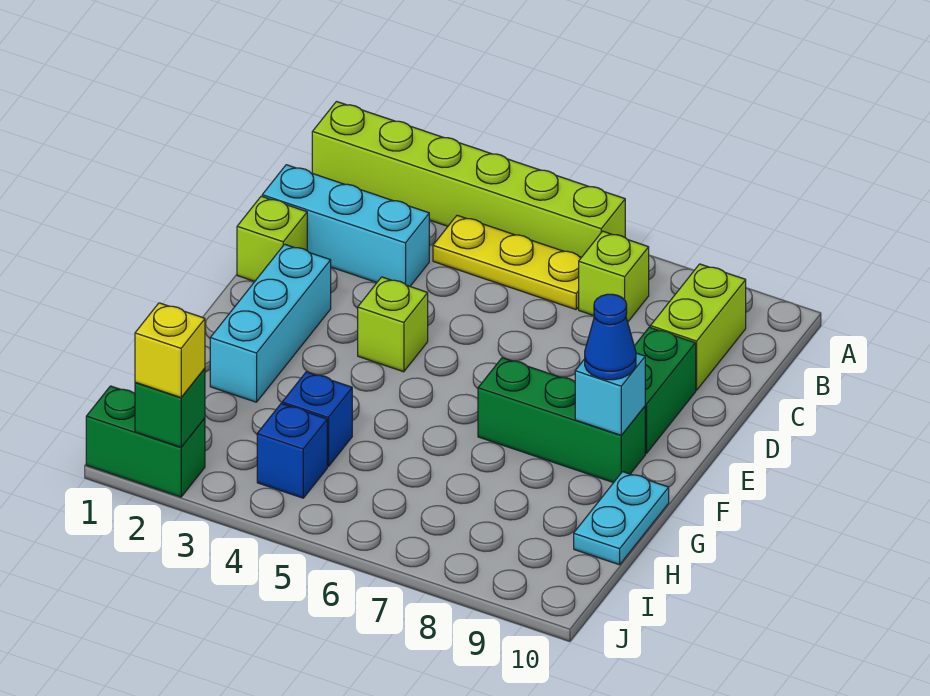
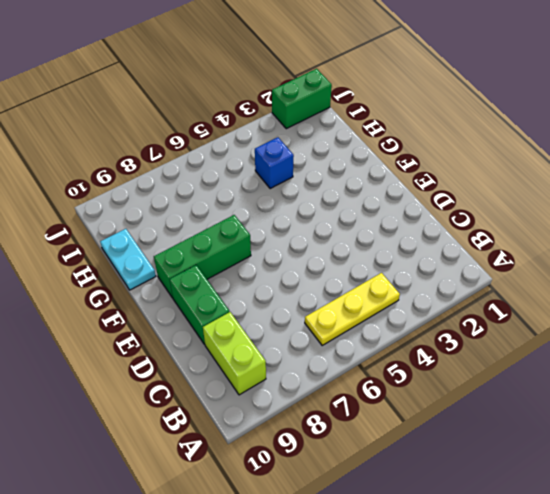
none -> lime 1x6 brick [312,102,625,257]
none -> lime 1x1 brick [579,231,649,322]
none -> cyan 1x3 brick [262,165,429,286]

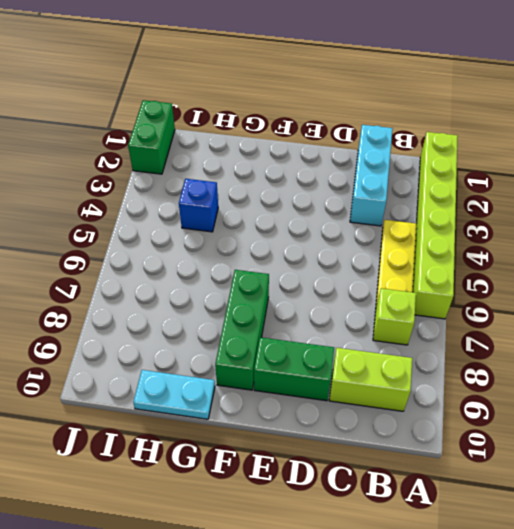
none -> lime 1x1 brick [237,196,307,281]
none -> cyan 1x3 brick [210,244,331,402]
none -> lime 1x1 brick [358,277,428,372]

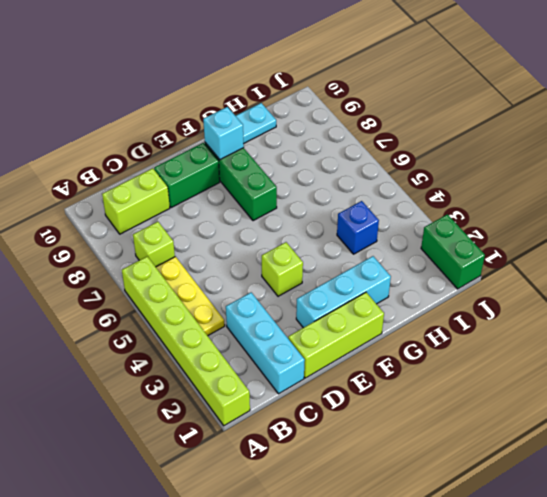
lime 1x3 brick [288,292,384,378] -> lime 1x1 brick [237,196,307,281]
none -> blue 1x1 brick [257,404,327,498]
none -> green 1x1 brick [135,368,205,447]
none -> blue 1x1 cone [585,294,636,380]

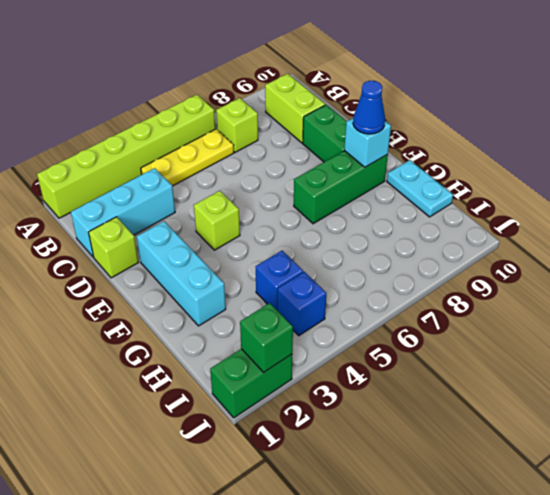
none -> yellow 1x1 brick [135,303,205,398]

